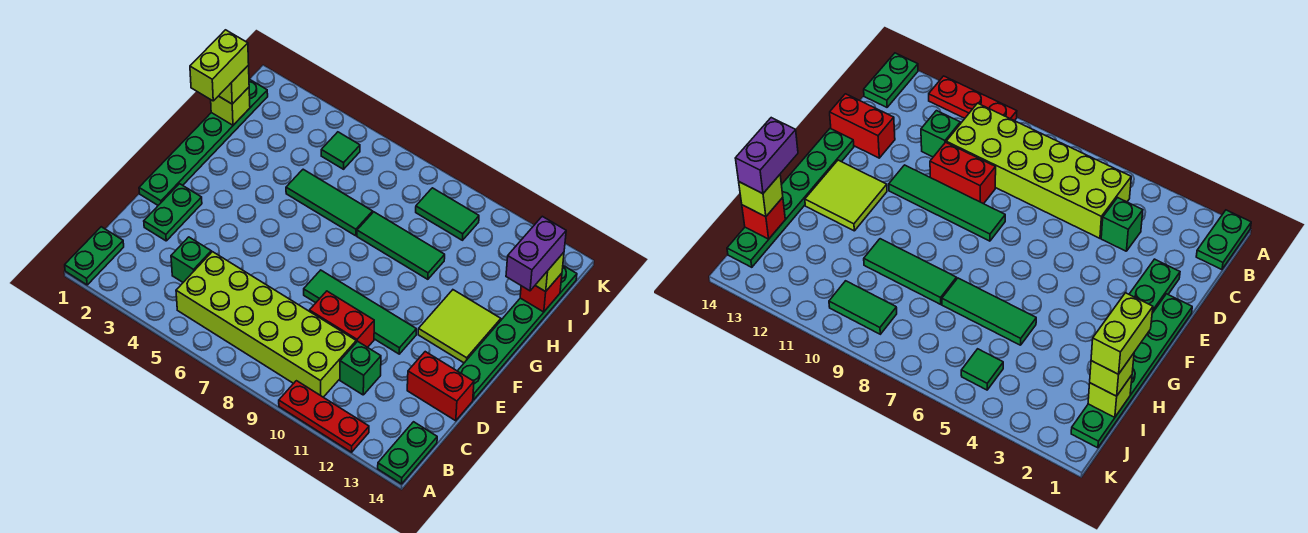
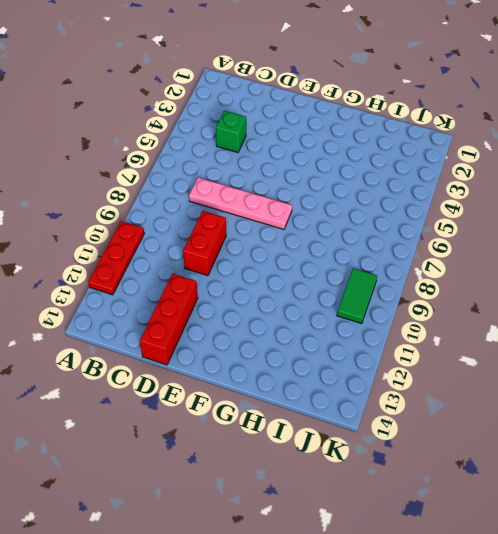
pink 1x4 plate [189,178,292,229] -> lime 2x6 brick [176,252,356,397]
red 1x3 brick [140,273,198,365] -> red 1x2 brick [407,352,474,421]
none -> green 1x2 plate [65,227,124,285]
none -> green 1x2 plate [378,422,437,484]
none -> green 1x1 brick [340,341,381,395]

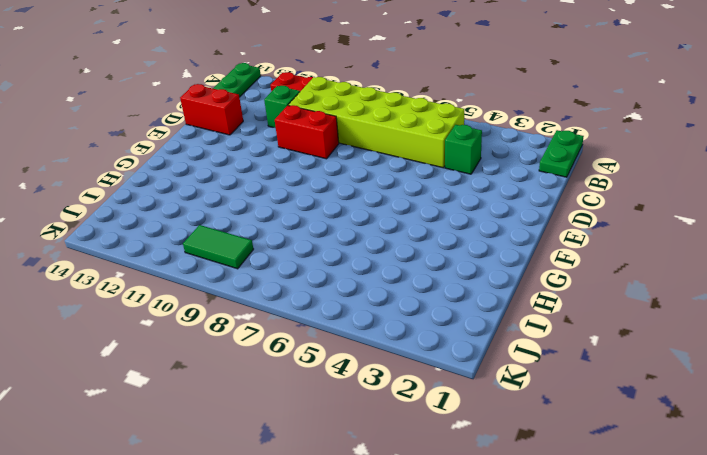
none -> green 1x2 plate [144,184,202,241]
none -> green 1x6 plate [139,79,268,205]
none -> green 1x4 tile [304,270,416,354]

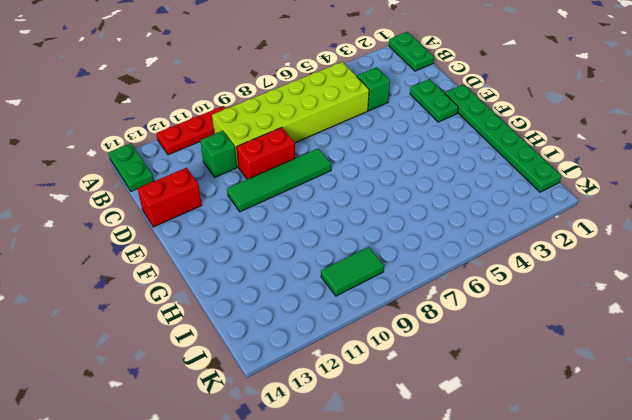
none -> green 1x6 plate [458,266,577,400]
none -> lime 2x2 tile [418,290,501,363]
none -> green 1x3 tile [286,169,373,236]

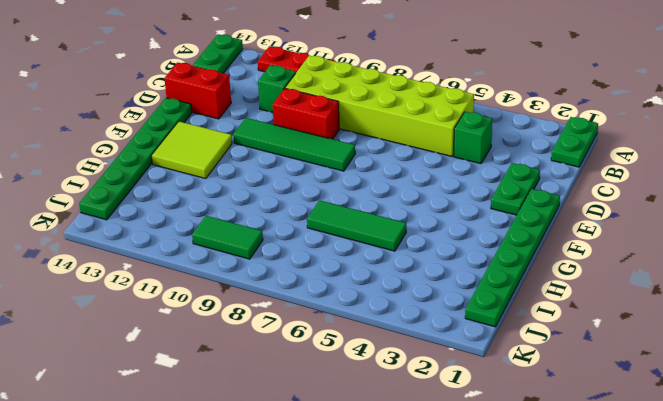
none -> green 1x3 tile [357,212,445,279]
none -> green 1x1 tile [321,132,360,169]
none -> lime 1x1 brick [211,87,250,125]

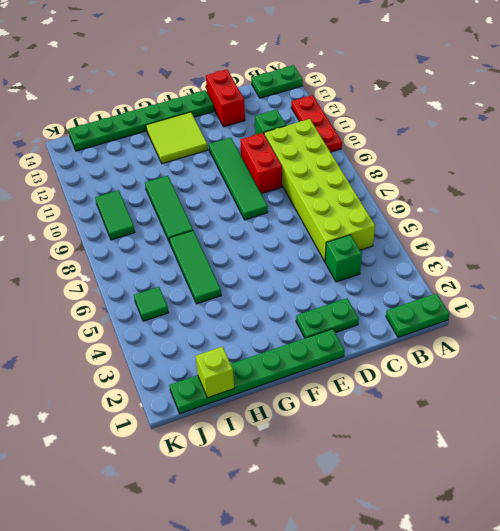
none -> red 1x1 brick [520,273,562,312]
none -> lime 1x1 brick [219,65,249,104]
none -> lime 1x1 brick [535,252,564,292]

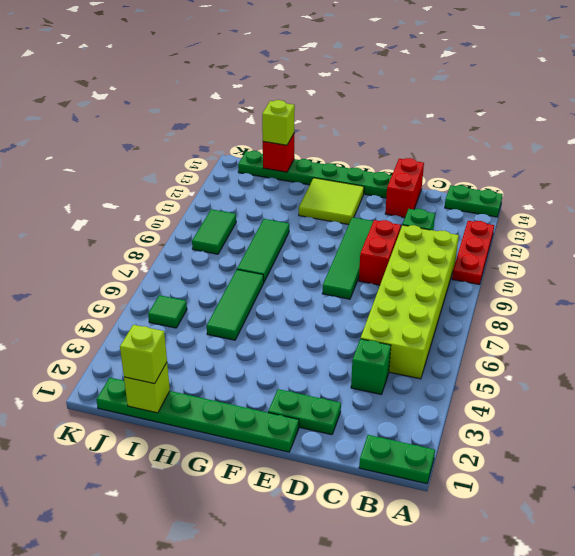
none -> lime 1x2 brick [190,30,249,101]
none -> purple 1x2 brick [506,216,566,291]

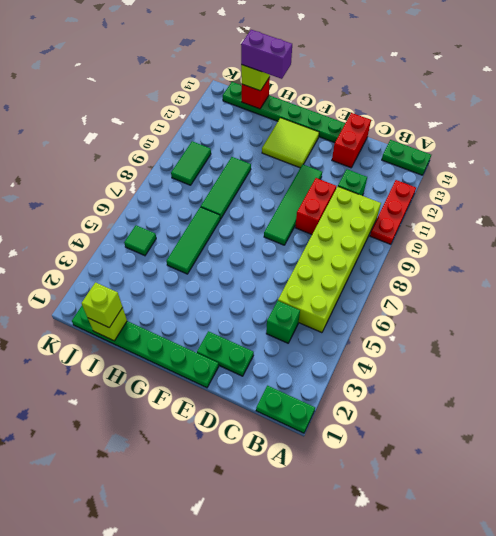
none -> lime 1x2 brick [190,30,249,101]

